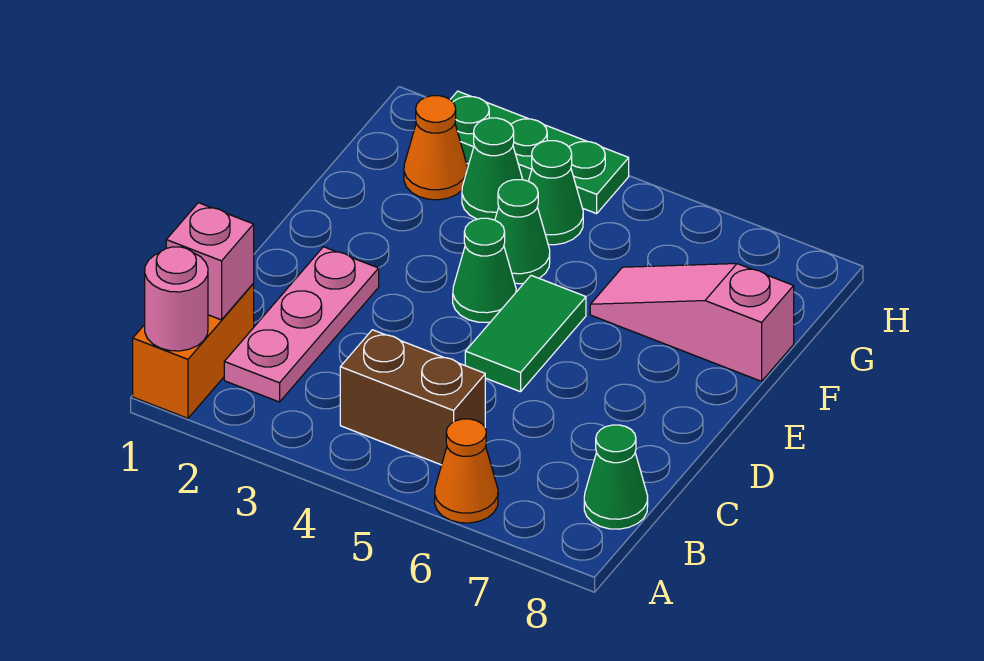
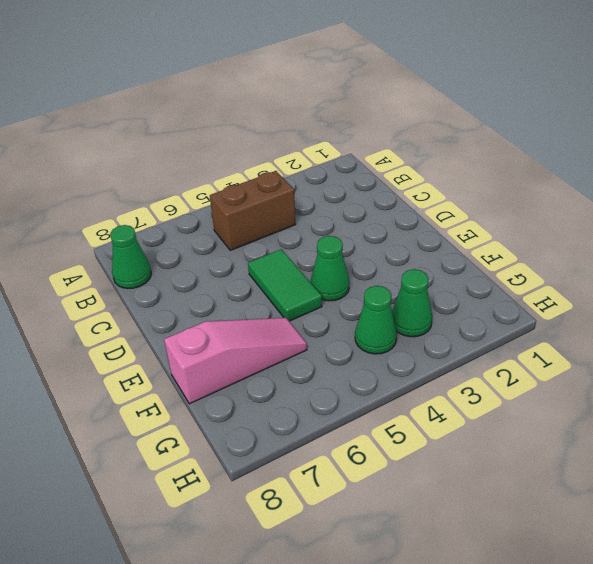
none -> orange 1x2 brick [133,284,254,418]
none -> orange 1x1 cone [435,419,498,523]
none -> pink 1x3 plate [224,247,379,402]

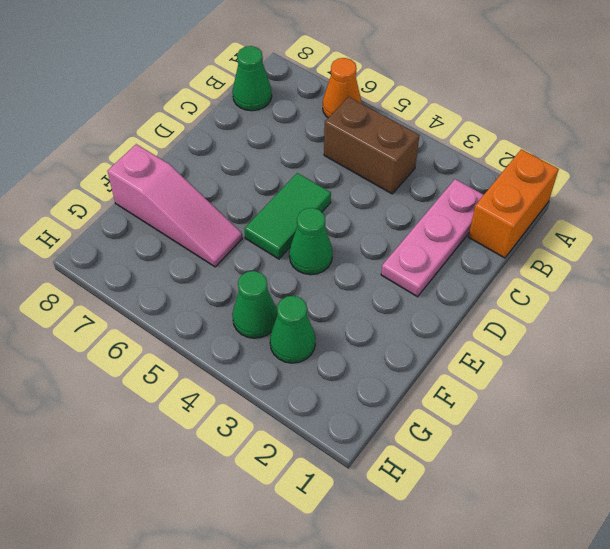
none -> green 1x1 cone [495,180,550,284]
none -> orange 1x1 cone [404,96,467,200]
none -> green 1x3 plate [450,91,629,214]

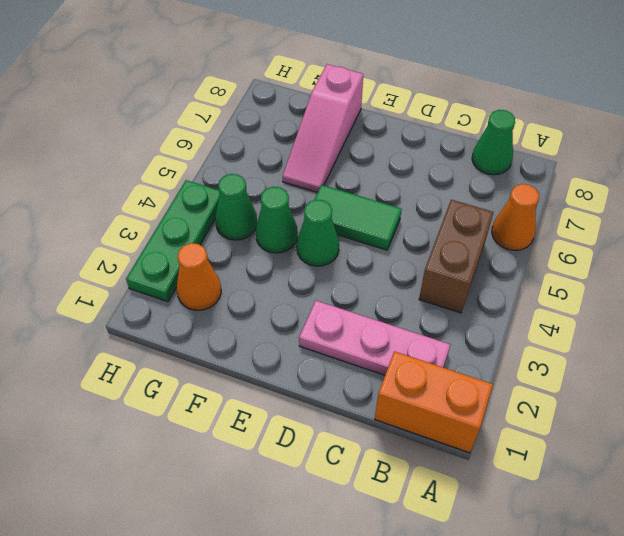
none -> green 1x1 cone [462,118,523,220]
none -> pink 1x1 round brick [145,247,208,351]
none -> pink 1x1 brick [166,203,254,320]

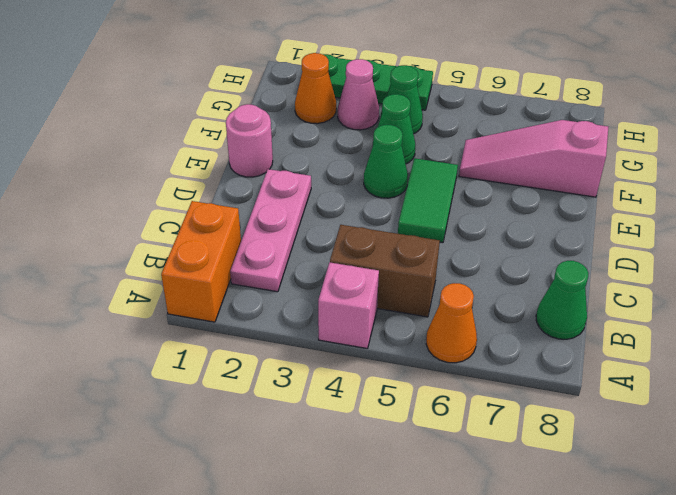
pink 1x1 brick [318,262,379,348] -> pink 1x1 brick moved to [166,203,254,320]
pink 1x1 round brick [226,104,273,177] -> pink 1x1 round brick moved to [145,247,208,351]
pink 1x1 cone [338,59,379,130] -> green 1x1 cone [462,118,523,220]

